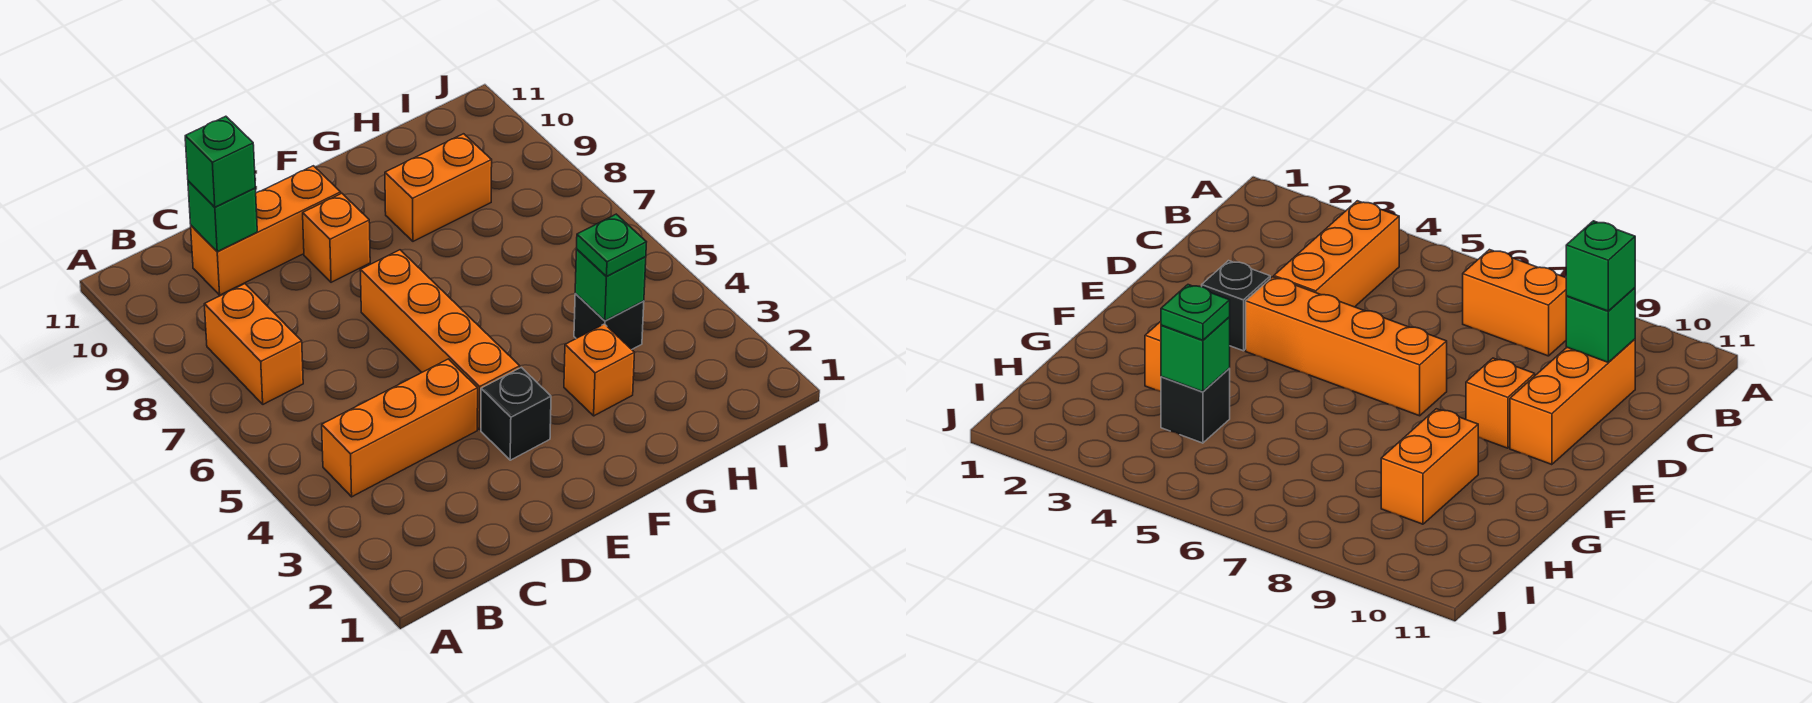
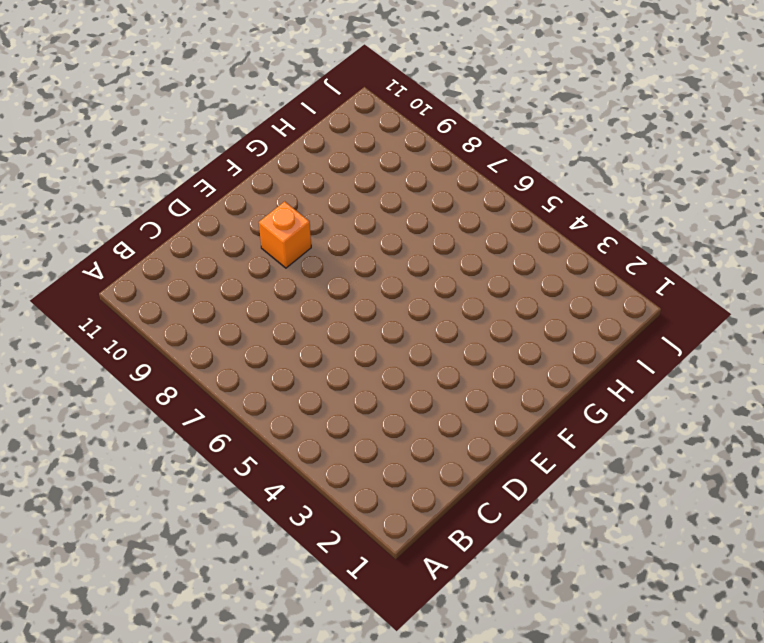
none -> orange 1x3 brick [322,359,478,497]
none -> orange 1x2 brick [204,284,303,404]
none -> orange 1x3 brick [191,166,341,295]

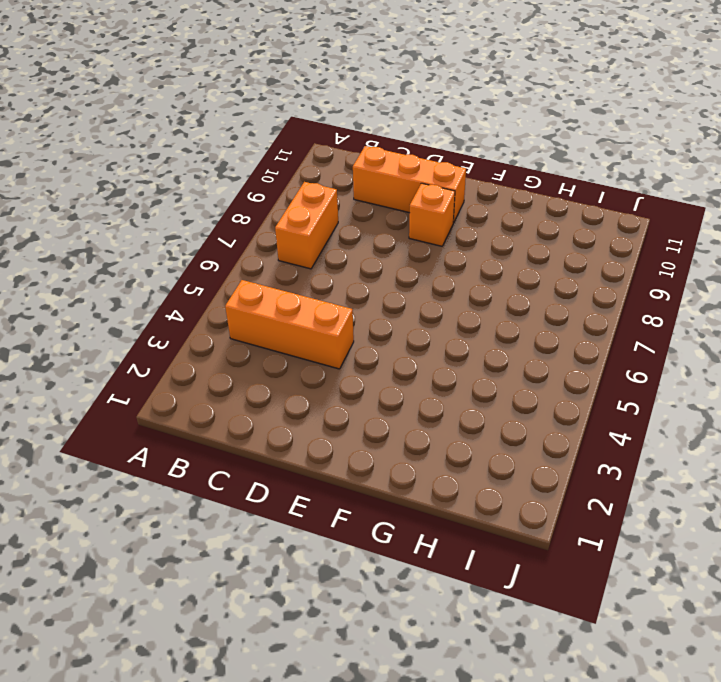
none -> black 1x1 brick [481,367,551,460]
none -> orange 1x4 brick [360,250,520,430]
none -> orange 1x1 brick [564,324,635,416]

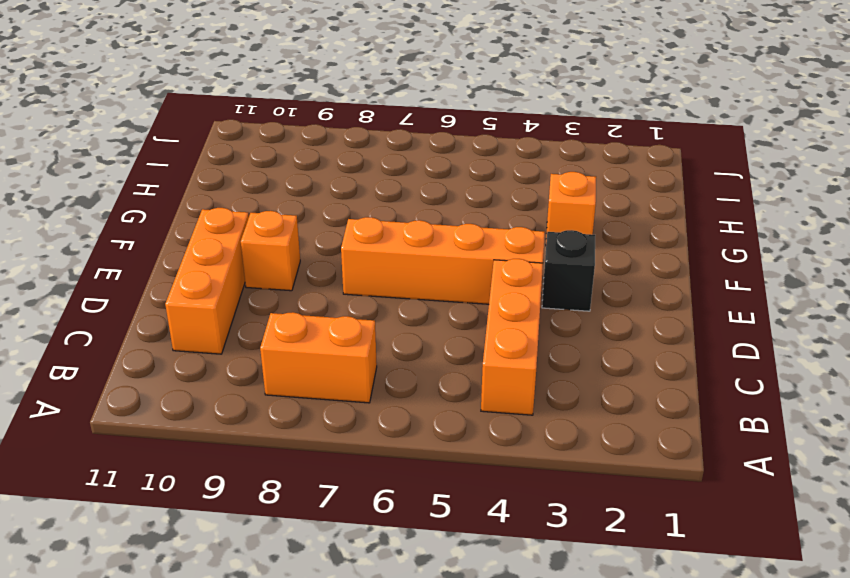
none -> orange 1x2 brick [385,134,492,241]
none -> black 1x1 brick [574,294,644,349]
none -> green 1x1 brick [188,181,257,252]

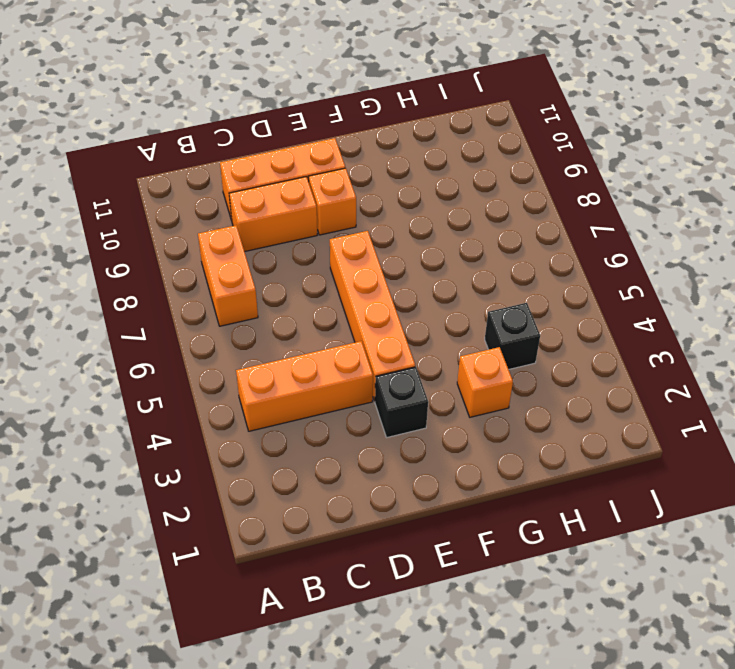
orange 1x2 brick [229,177,317,252] -> orange 1x2 brick moved to [385,134,492,241]
none -> green 1x1 brick [188,181,257,252]
none -> green 1x1 brick [575,249,646,321]
none -> green 1x1 brick [185,116,255,207]

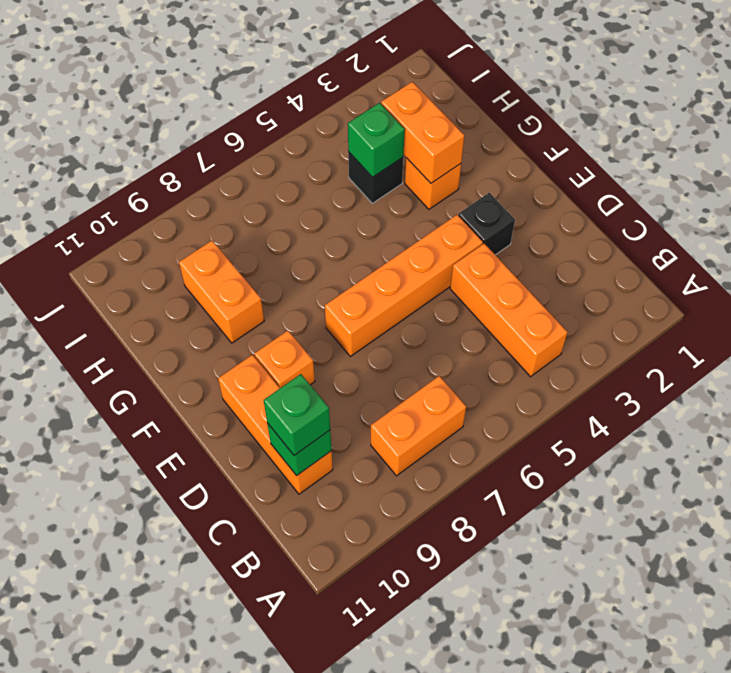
orange 1x2 brick [381,82,464,183] -> none
none -> green 1x1 plate [577,214,646,276]

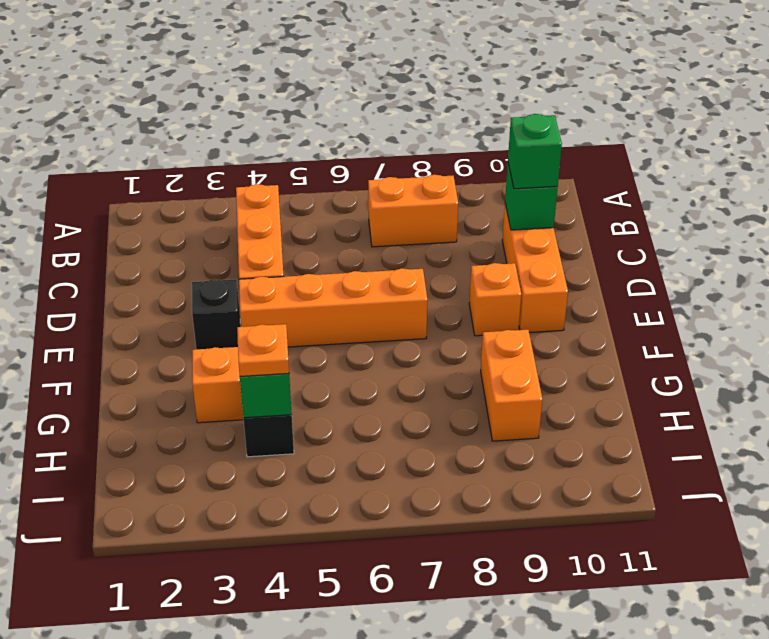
orange 1x1 plate [237,324,289,376] -> green 1x1 plate [577,214,646,276]

